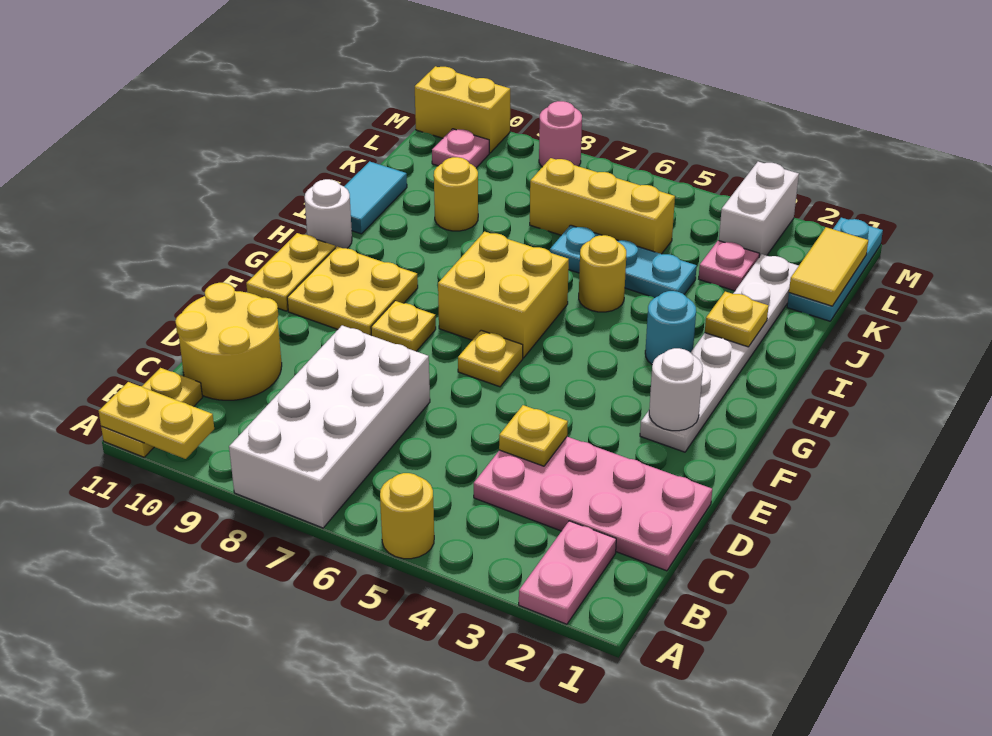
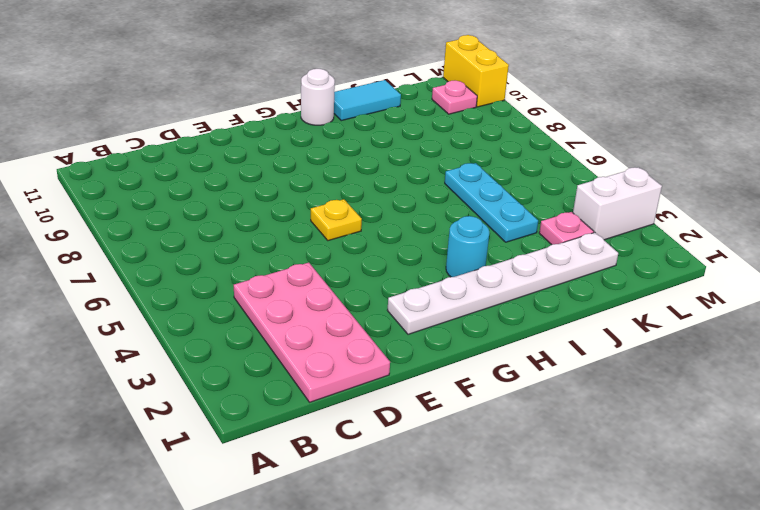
none -> pink 1x2 plate [519,521,616,624]
none -> yellow 1x1 round brick [380,473,434,559]
none -> white 2x4 brick [229,325,430,528]
none -> yellow 1x2 plate [101,368,202,457]

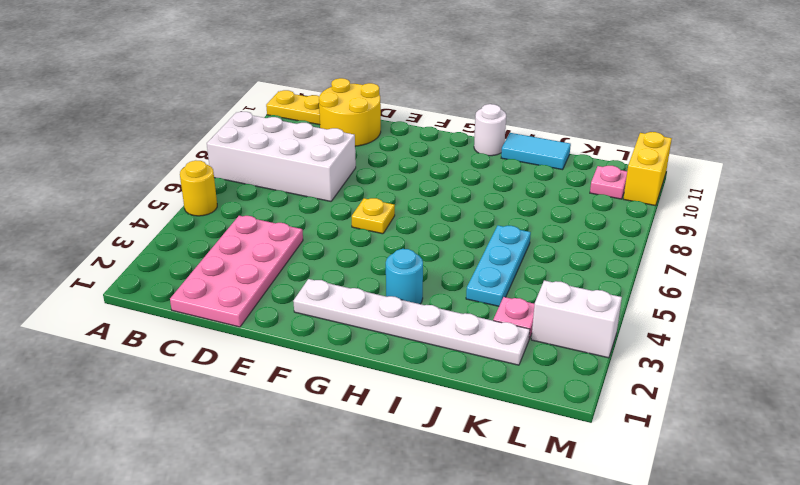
none -> pink 1x2 plate [519,521,616,624]
none -> yellow 1x1 plate [371,301,436,351]
none -> yellow 2x2 plate [287,246,418,335]
none -> yellow 1x2 plate [246,233,335,311]

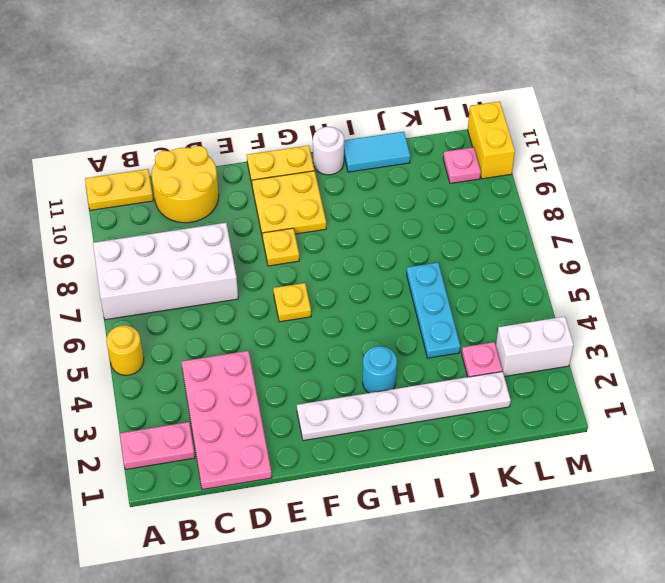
none -> yellow 2x2 brick [438,232,569,358]
none -> yellow 1x1 round brick [579,235,626,312]
none -> yellow 1x1 round brick [434,157,478,231]
none -> cyan 1x3 plate [787,218,883,321]

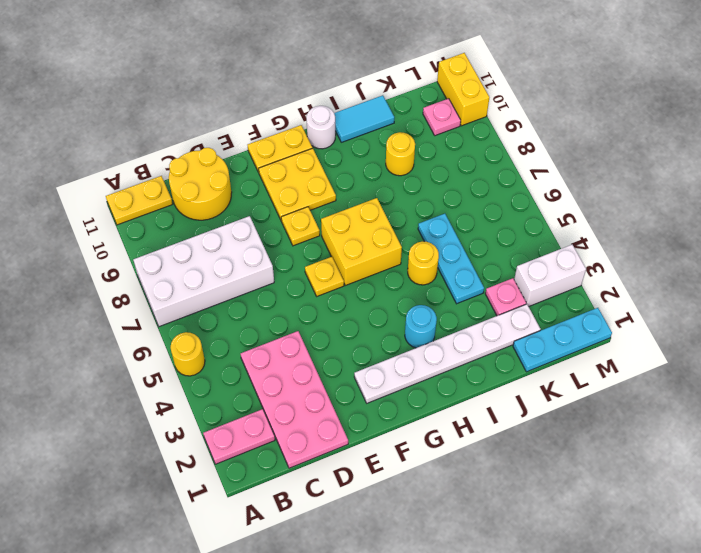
none -> yellow 1x3 brick [530,158,675,254]
none -> pink 1x1 round brick [539,101,582,167]
none -> yellow 1x2 plate [99,382,214,459]
none -> yellow 1x1 plate [499,405,568,466]

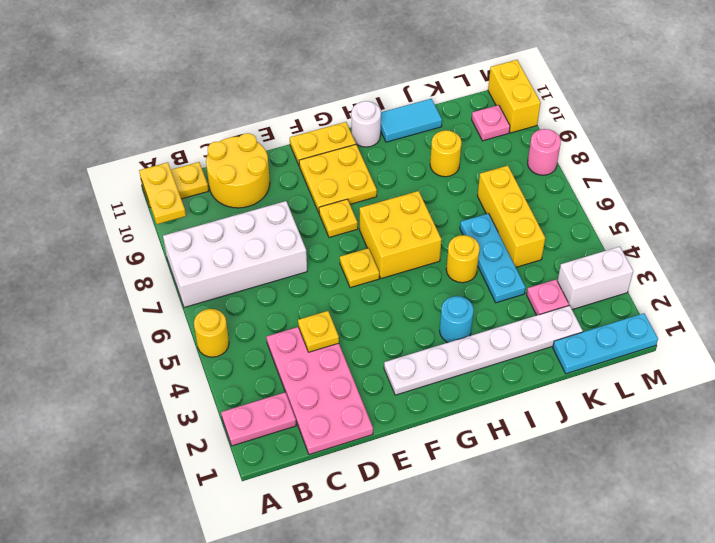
none -> white 1x1 round brick [649,348,703,431]
none -> yellow 1x1 plate [705,292,769,347]
none -> yellow 1x2 tile [789,227,868,306]

